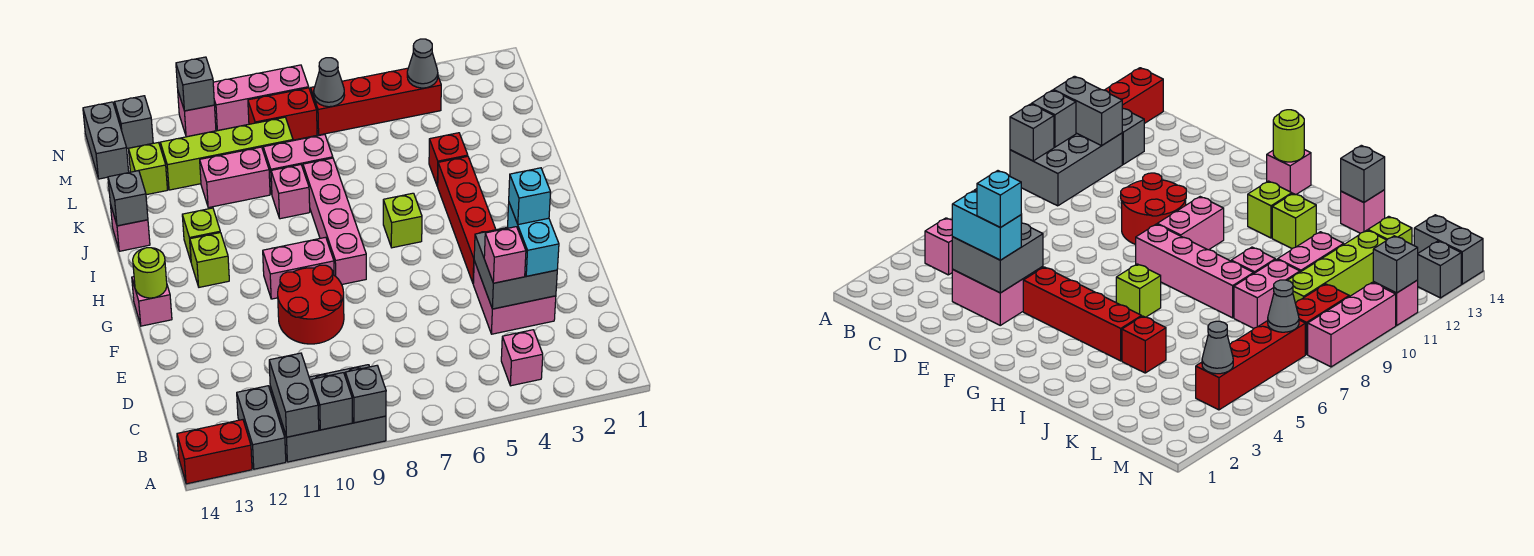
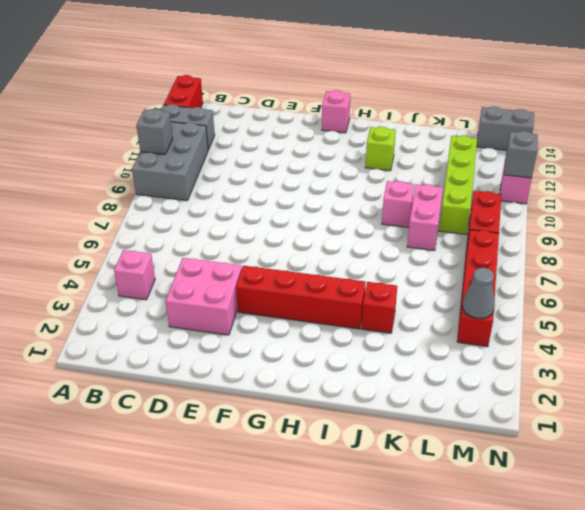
none -> red 2x2 round brick [278,265,344,344]
none -> pink 1x4 brick [303,158,366,284]
none -> pink 1x2 brick [263,237,334,299]
none -> lime 1x1 brick [383,193,422,248]

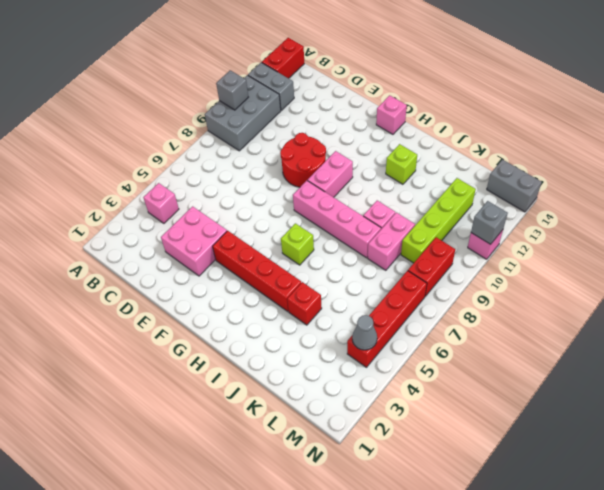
none -> lime 1x1 brick [190,233,229,287]
none -> pink 1x1 brick [110,204,150,251]
none -> pink 1x2 brick [200,147,270,208]
none -> lime 1x1 brick [128,142,167,195]

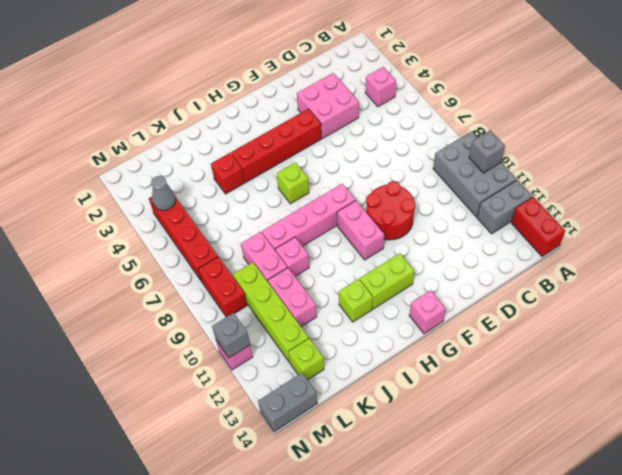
lime 1x2 brick [360,253,414,309] -> lime 1x1 brick [190,233,229,287]
none -> pink 1x1 brick [110,204,150,251]
none -> pink 1x3 brick [213,65,309,131]
none -> grey 1x1 brick [115,96,153,148]
none -> grey 1x1 brick [345,366,386,423]

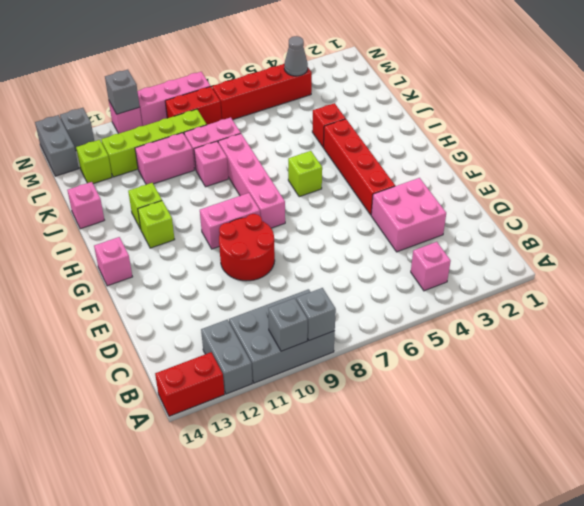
none -> grey 1x2 brick [269,353,319,437]
none -> grey 2x2 brick [474,227,557,309]
none -> lime 1x1 round brick [133,248,167,298]
none -> grey 1x1 brick [108,171,148,226]

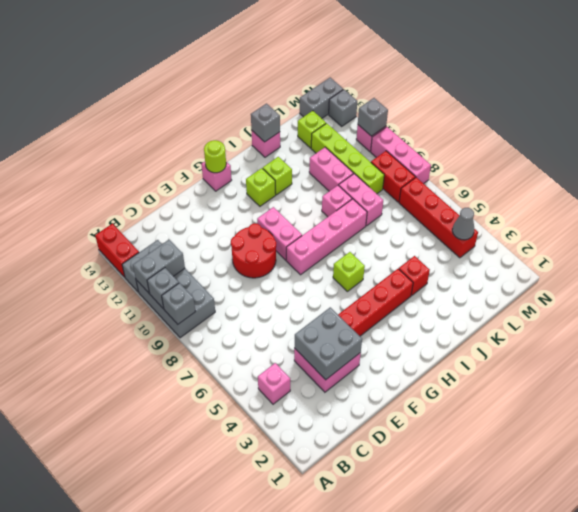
none -> grey 1x1 cone [314,58,345,107]
none -> cyan 1x2 brick [508,203,559,276]
none -> pink 1x1 brick [484,227,526,283]
none -> cyan 1x1 brick [509,168,551,225]

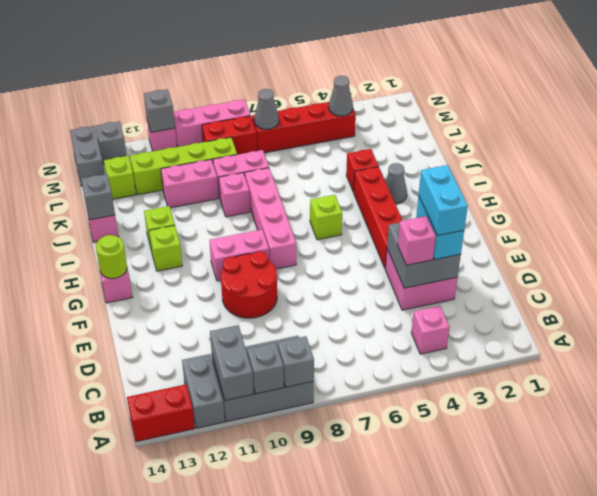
cyan 1x2 brick [419,165,468,236] -> cyan 1x1 brick [509,168,551,225]
grey 1x1 cone [386,163,407,204] -> none

